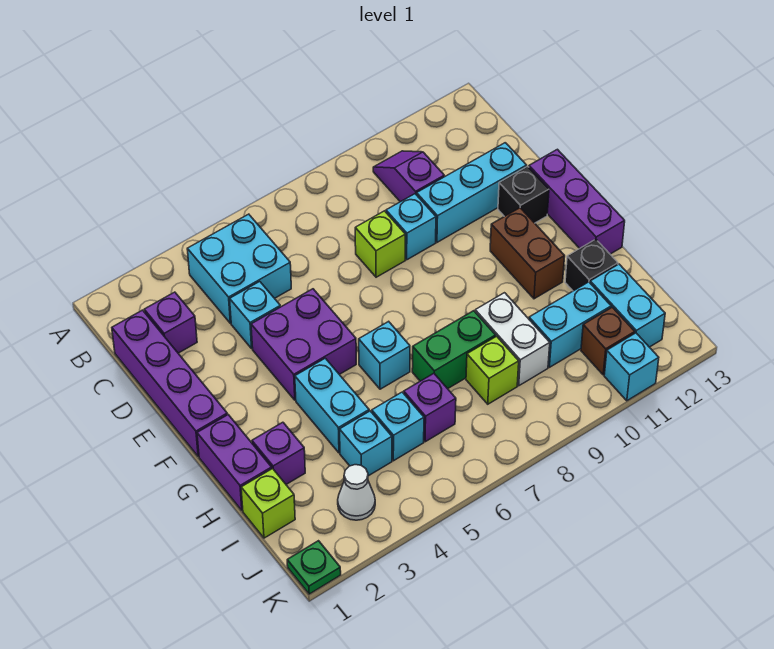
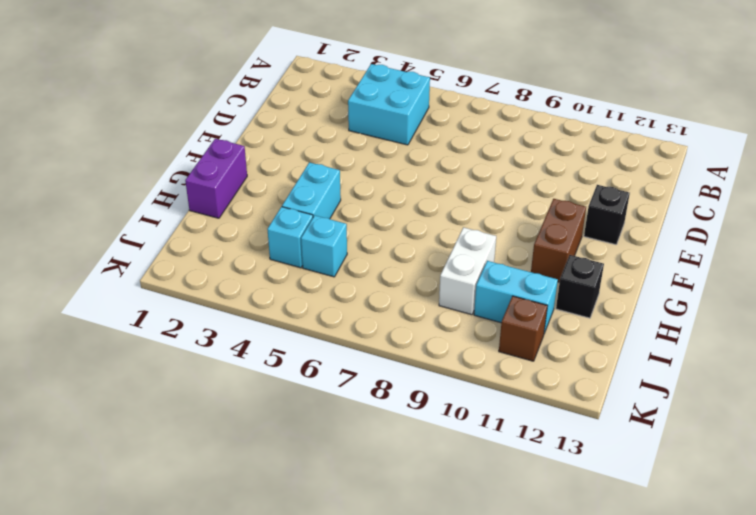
none -> purple 1x2 slope [373,151,444,202]
none -> purple 1x4 brick [112,310,227,456]
none -> purple 1x1 brick [144,292,197,353]
none -> cyan 1x1 brick [230,282,280,348]

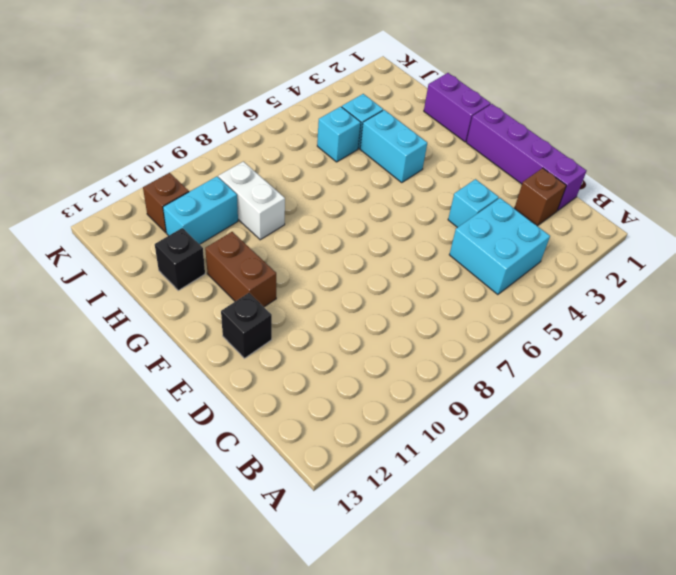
brown 1x1 brick [515,168,566,226] -> purple 1x1 brick [144,292,197,353]
none -> purple 1x2 slope [373,151,444,202]
none -> lime 1x1 brick [355,211,405,277]
none -> cyan 1x1 brick [386,194,436,260]
none -> cyan 1x3 brick [417,143,527,242]

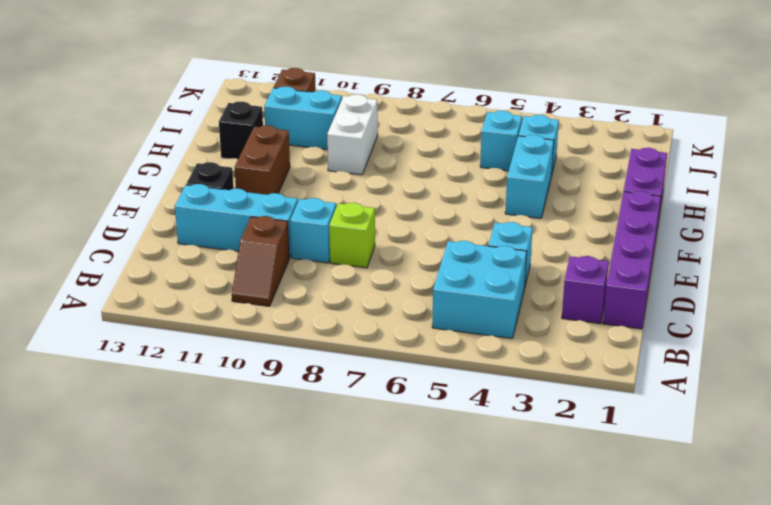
brown 1x2 slope [232,216,289,306] -> purple 1x2 slope [373,151,444,202]
none -> purple 2x2 brick [251,289,356,400]
none -> purple 1x3 brick [529,149,625,254]
none -> cyan 1x1 brick [359,321,410,389]
none -> purple 1x1 brick [252,422,305,484]

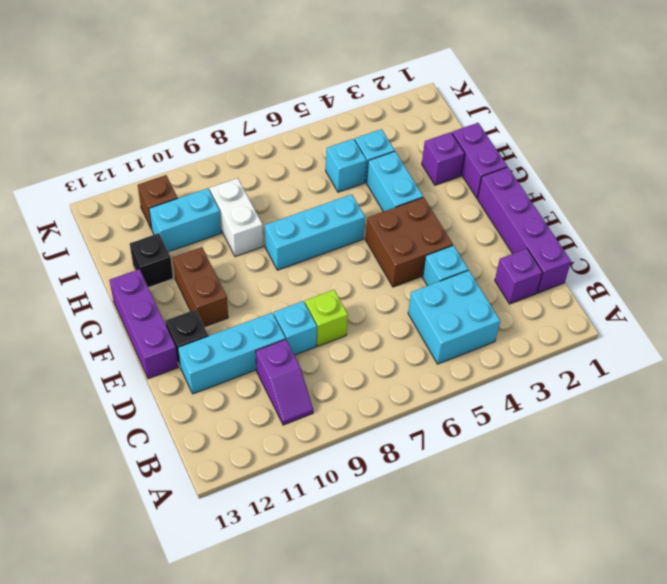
brown 2x2 brick [365,197,453,287] -> purple 2x2 brick [251,289,356,400]
cyan 1x3 brick [265,194,365,270] -> cyan 1x1 brick [359,321,410,389]
none -> green 1x2 brick [412,311,496,389]
none -> lime 1x1 brick [241,469,295,538]
none -> purple 1x1 brick [404,373,456,442]
none -> lime 1x1 brick [466,336,519,404]

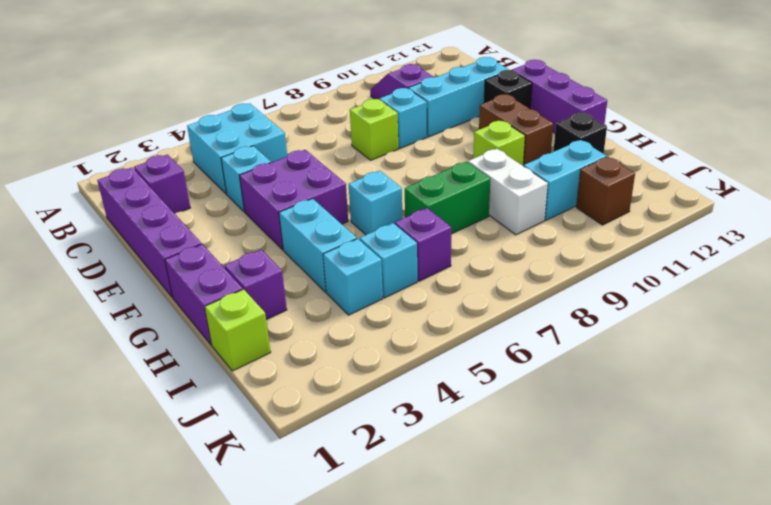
lime 1x1 brick [473,120,525,166] -> lime 1x1 brick moved to [466,336,519,404]
none -> cyan 1x2 brick [590,264,665,347]
none -> white 1x1 cone [338,465,375,520]
none -> green 1x1 plate [287,541,341,594]
none -> cyan 1x1 brick [604,333,659,401]

